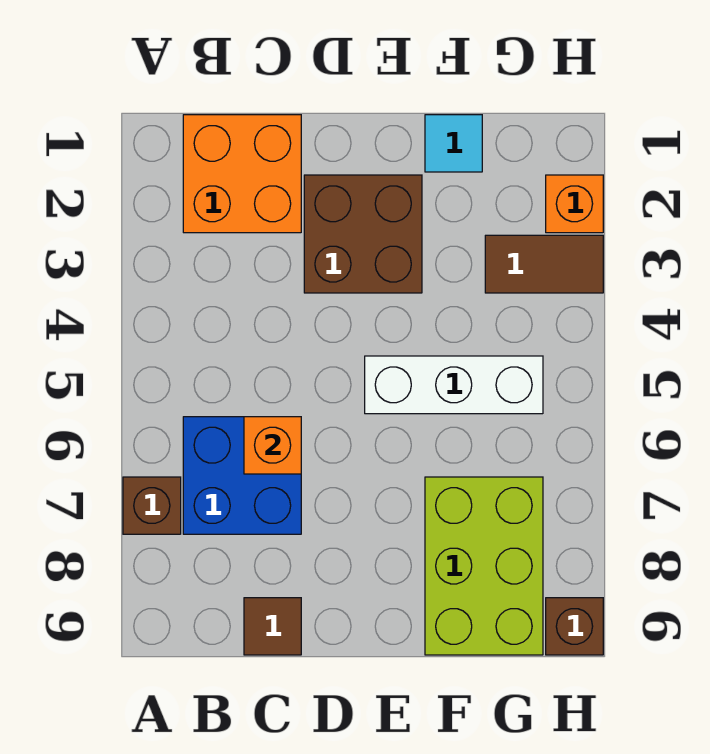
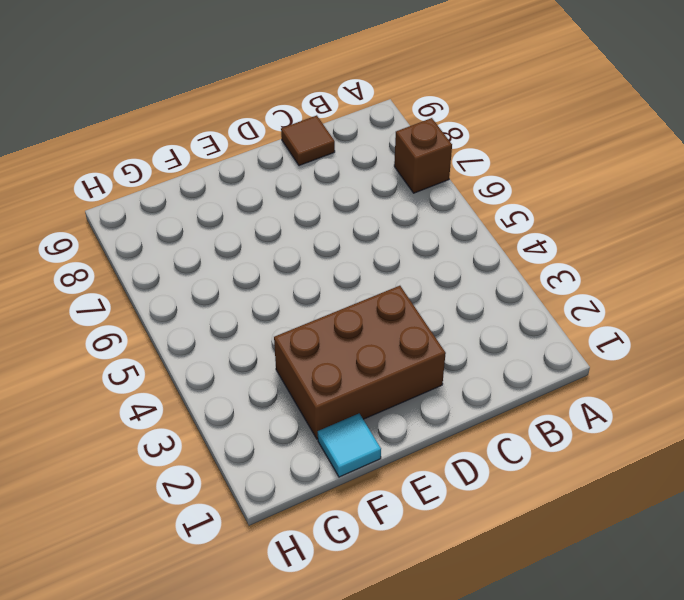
brown 2x3 brick [274,286,446,439] -> brown 2x2 brick [304,175,422,293]
none -> orange 2x2 brick [183,115,301,233]
none -> blue 2x2 brick [183,417,301,534]
none -> white 1x3 brick [365,356,543,414]

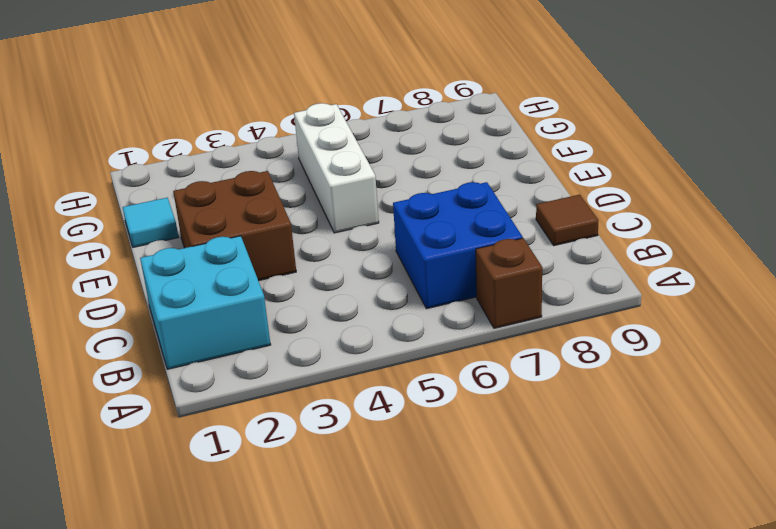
cyan 2x2 brick [140,236,271,369] -> orange 2x2 brick [183,115,301,233]
none -> lime 2x3 brick [425,477,543,655]
none -> brown 1x2 tile [485,235,603,293]
none -> orange 1x1 brick [546,175,603,233]

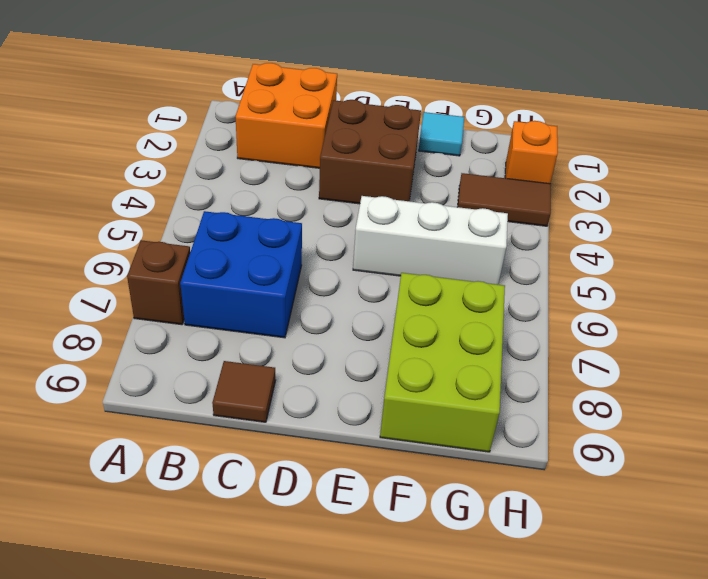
none -> brown 1x1 brick [546,598,603,655]
none -> orange 1x1 brick [244,417,301,474]

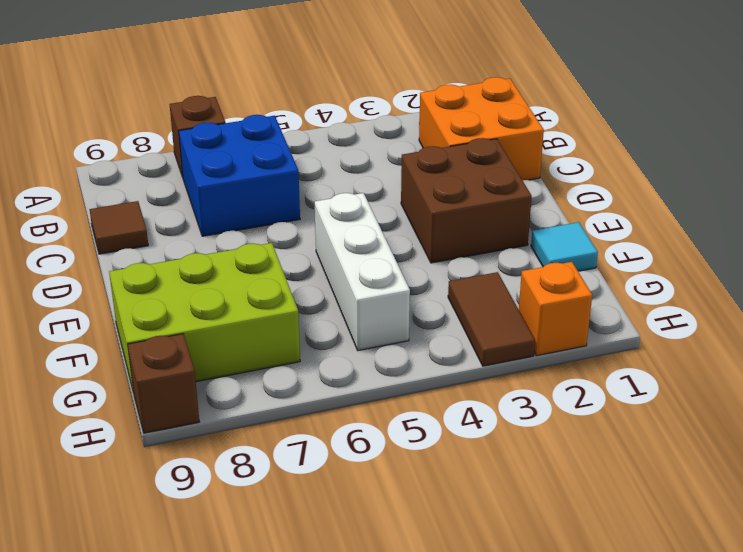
none -> orange 1x1 brick [244,417,301,474]

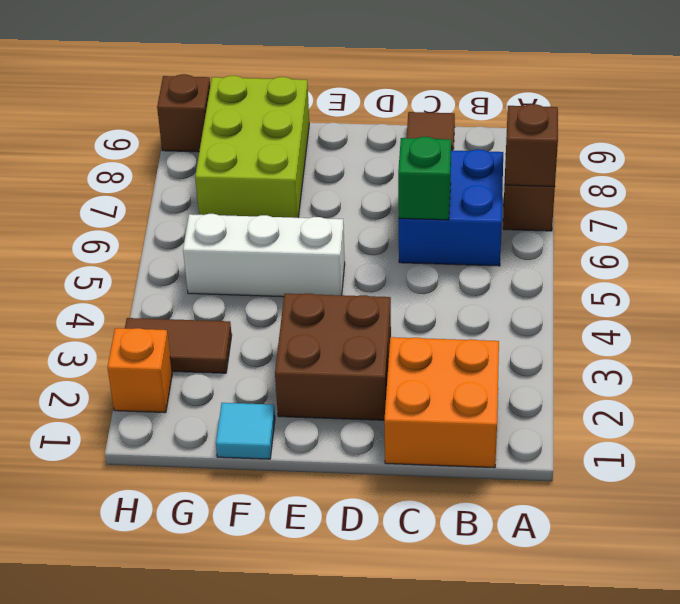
brown 1x1 brick [505,104,558,187] -> none
green 1x1 brick [398,137,451,220] -> orange 1x1 brick [244,417,301,474]

